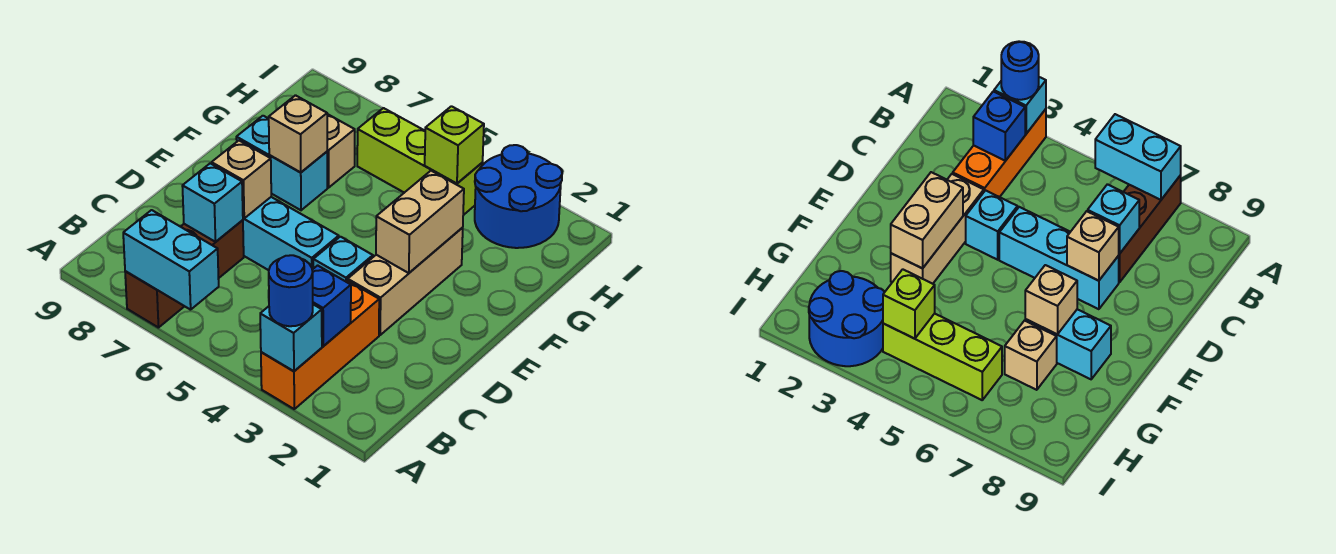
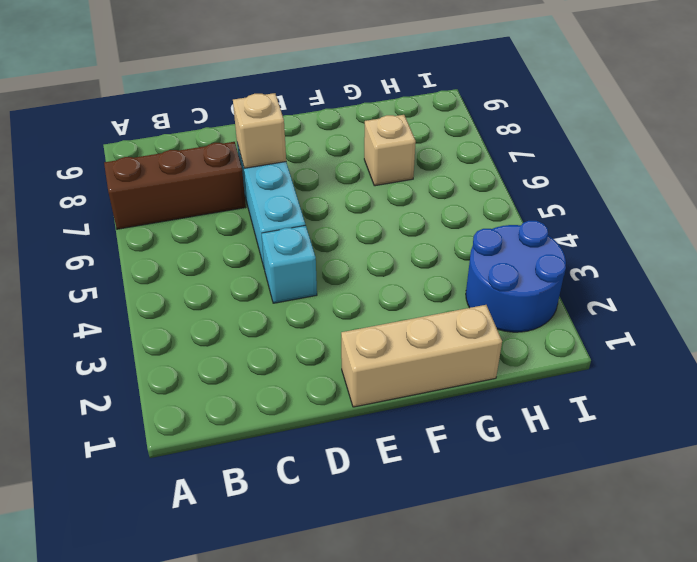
tan 1x3 brick [341,305,502,407] -> tan 1x3 brick moved to [348,228,463,335]
none -> orange 1x3 brick [261,280,379,409]
none -> cyan 1x2 brick [236,116,327,210]
none -> lime 1x3 brick [357,108,483,215]

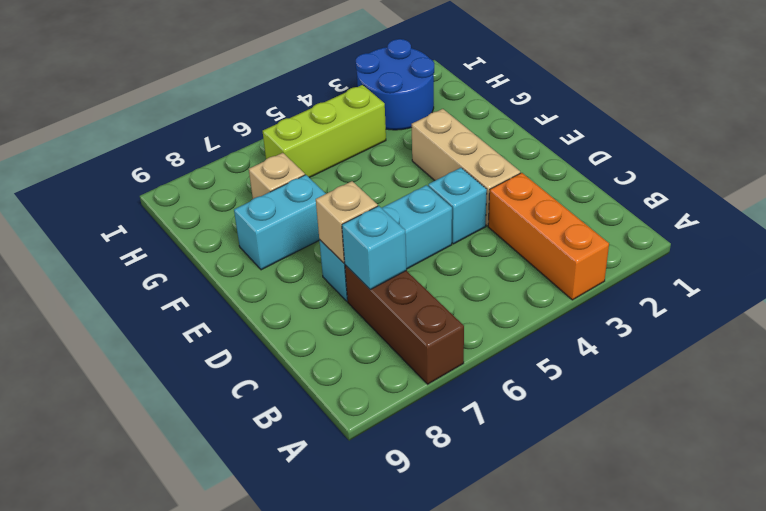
none -> cyan 1x1 brick [260,304,322,371]
none -> cyan 1x2 brick [123,210,219,310]
none -> blue 1x1 brick [312,265,351,346]

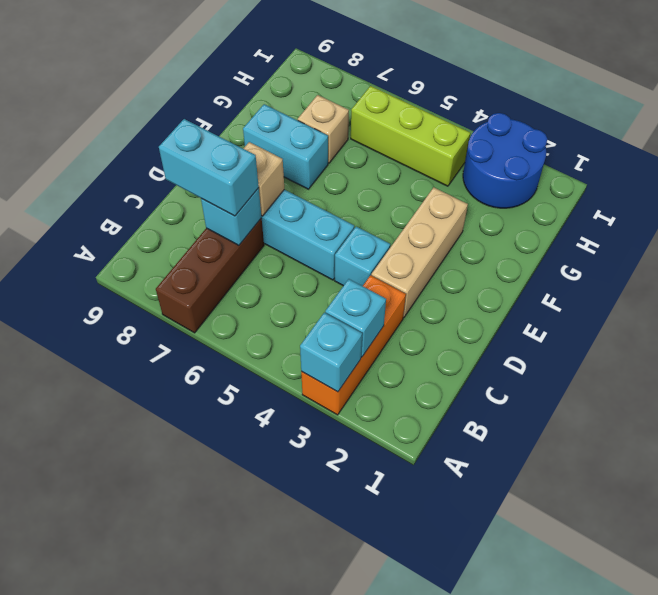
cyan 1x1 brick [325,279,386,357] -> blue 1x1 brick [312,265,351,346]
cyan 1x2 brick [159,119,259,216] -> cyan 1x2 brick moved to [123,210,219,310]
none -> tan 1x2 brick [376,171,464,273]
none -> tan 1x1 brick [269,95,327,172]
none -> lime 1x1 brick [425,106,484,184]

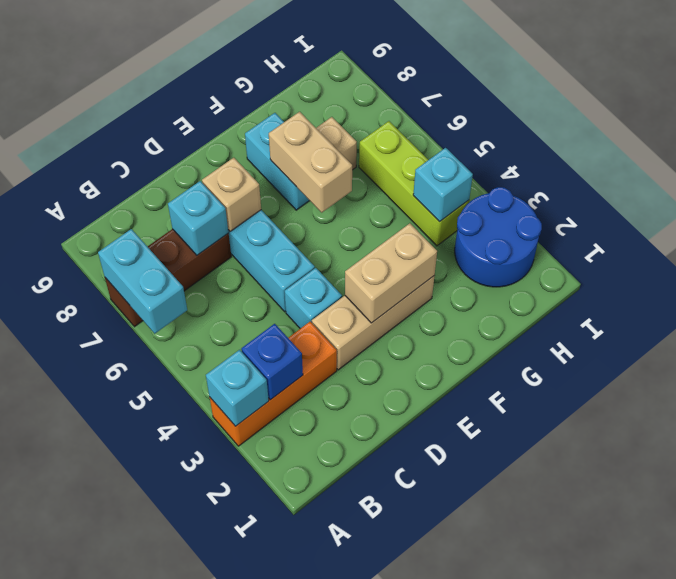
tan 1x2 brick [269,112,352,212] -> tan 1x1 brick [269,95,327,172]
cyan 1x1 brick [413,148,473,222] -> lime 1x1 brick [425,106,484,184]
none -> blue 1x1 round brick [269,255,313,326]

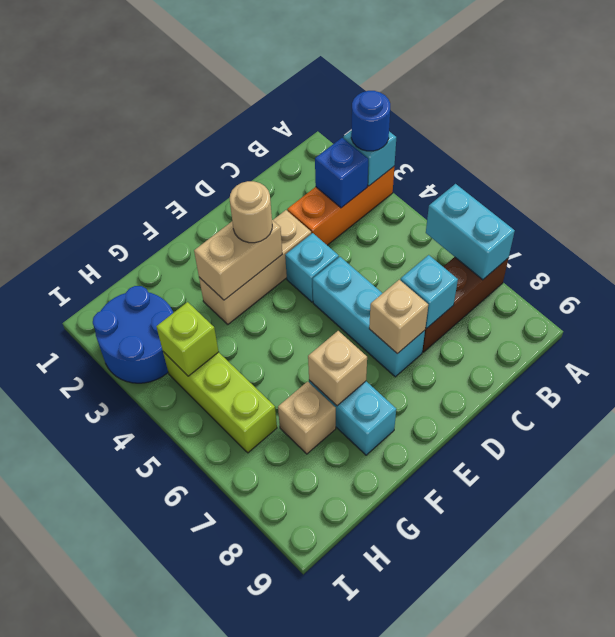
tan 1x1 round brick [230,181,272,243] -> none

